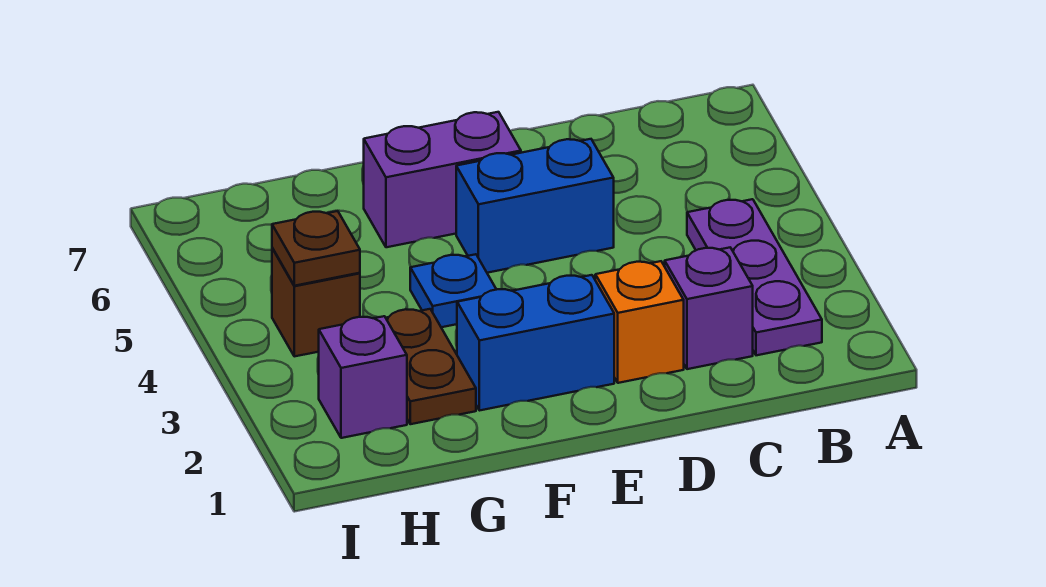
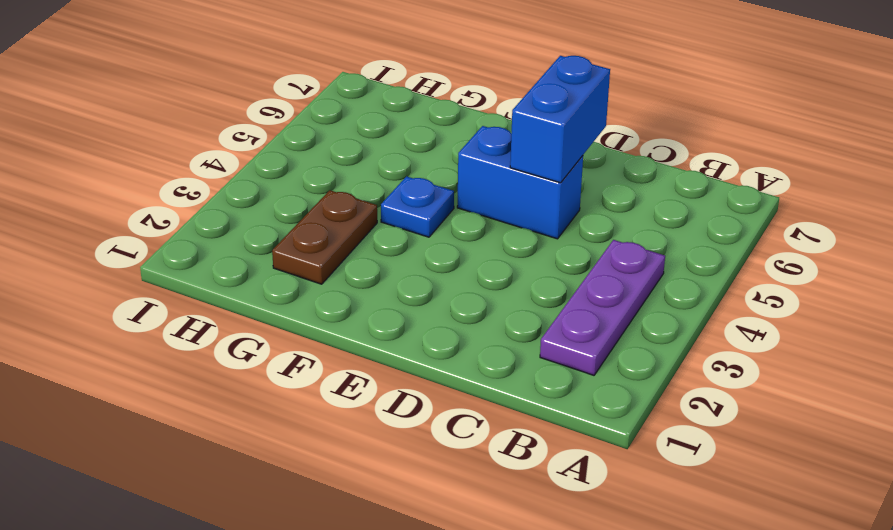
blue 1x2 brick [510,56,610,183] -> blue 1x2 brick turned to [457,275,614,411]
none -> purple 1x1 brick [665,248,753,369]
none -> orange 1x1 brick [595,261,684,383]

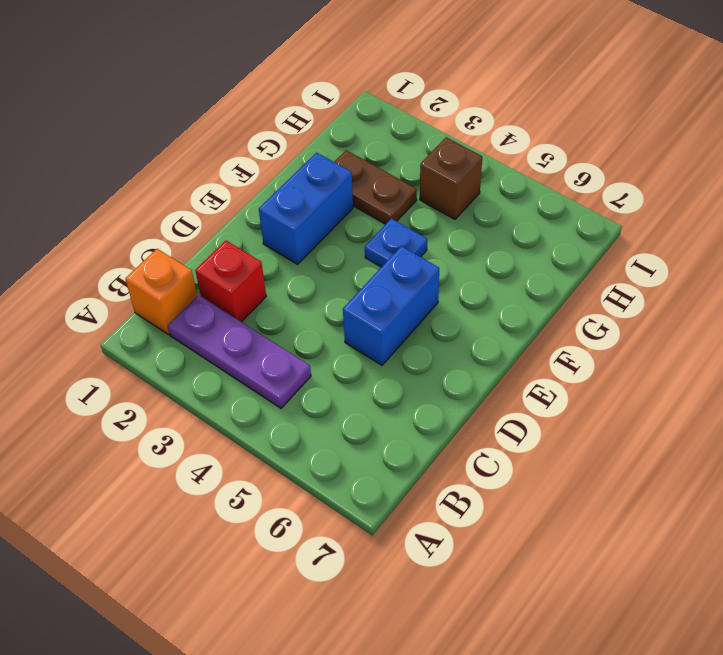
orange 1x1 brick [125,249,197,335] -> orange 1x1 brick moved to [595,261,684,383]
red 1x1 brick [195,241,266,322] -> purple 1x1 brick [665,248,753,369]
none -> purple 1x2 brick [364,112,521,247]
none -> purple 1x1 brick [319,316,407,438]

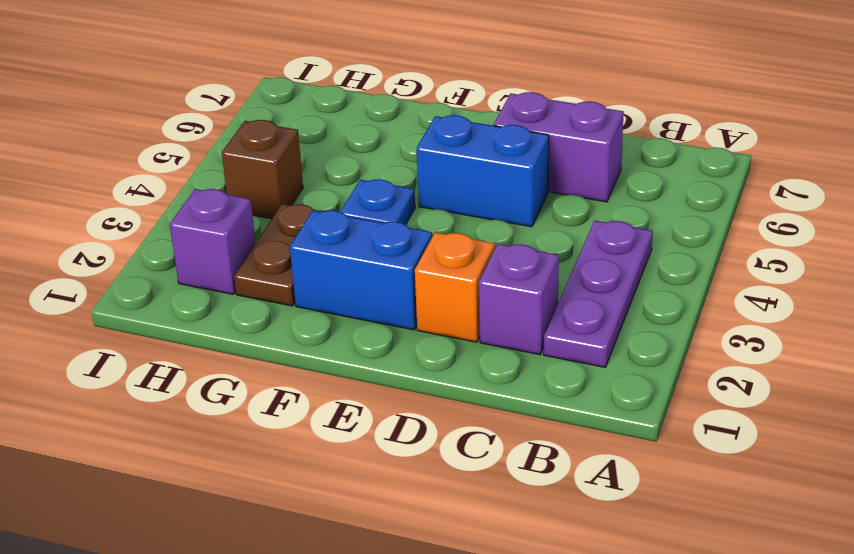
purple 1x2 brick [494,92,624,202] -> purple 1x2 brick moved to [364,112,521,247]
none -> brown 1x1 plate [272,211,360,286]

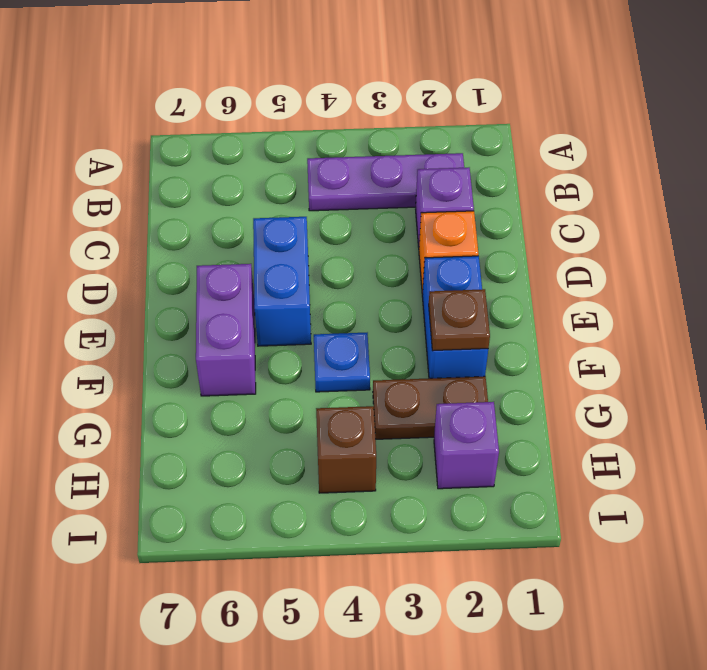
brown 1x1 plate [429,289,490,351] -> brown 1x1 plate moved to [272,211,360,286]

